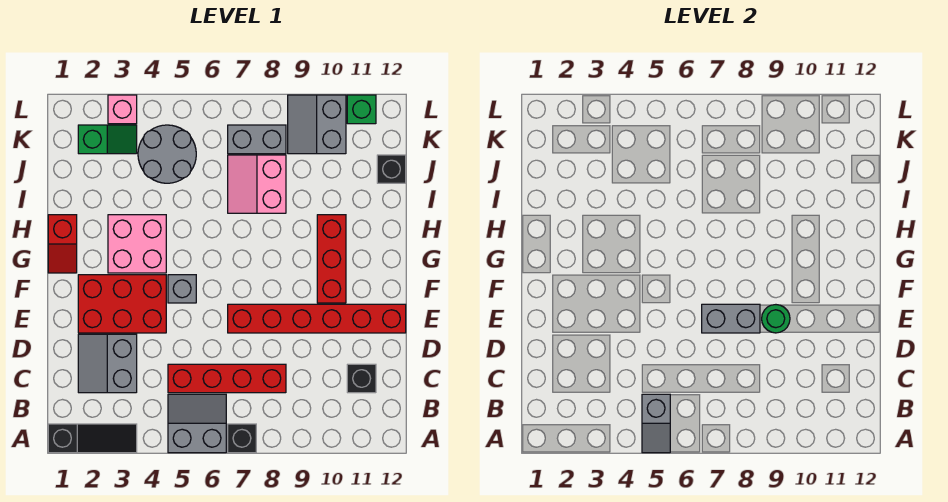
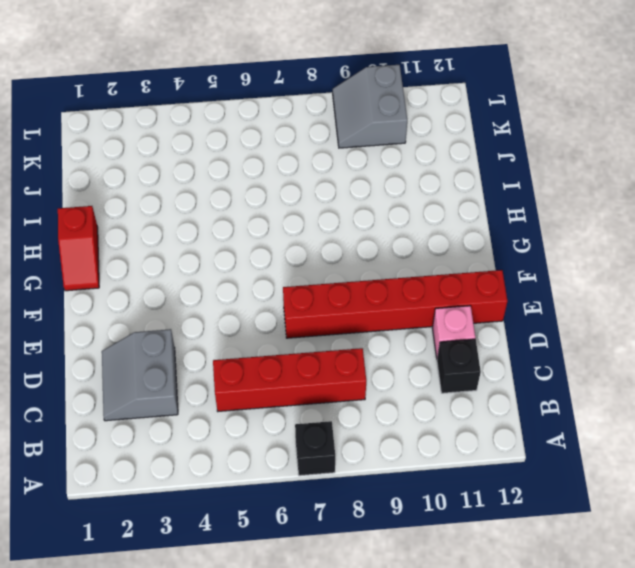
pink 1x1 brick [432,306,475,358] -> pink 1x1 brick moved to [108,95,137,124]
none -> black 1x3 slope [48,424,137,453]
none -> grey 2x2 slope [168,394,226,453]
none -> red 2x3 brick [78,275,166,333]

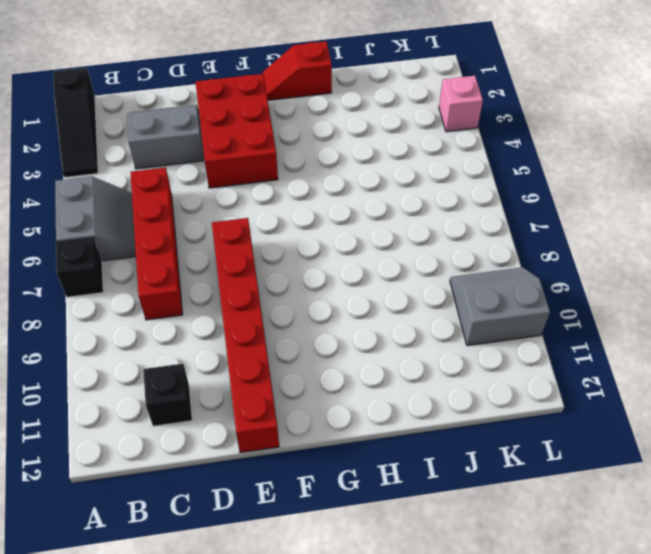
none -> grey 1x1 brick [168,275,196,303]
none -> red 1x3 brick [317,215,346,303]
none -> pink 2x2 brick [108,215,166,273]

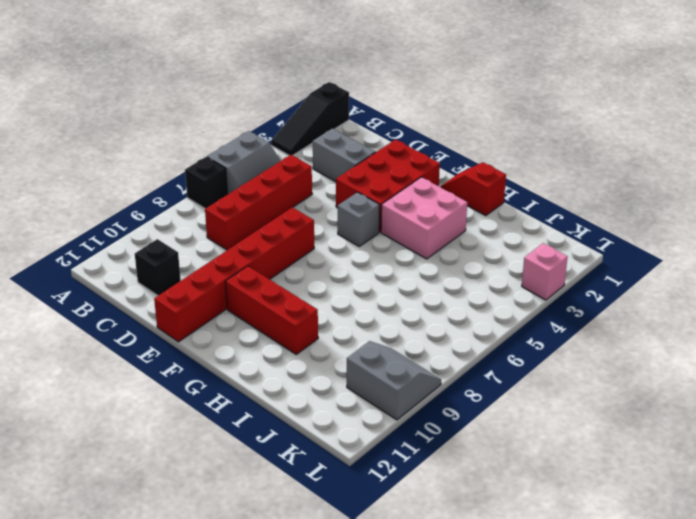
none -> pink 2x2 slope [228,155,286,213]
none -> grey 2x2 round brick [138,125,196,183]
none -> black 1x1 brick [377,155,406,183]

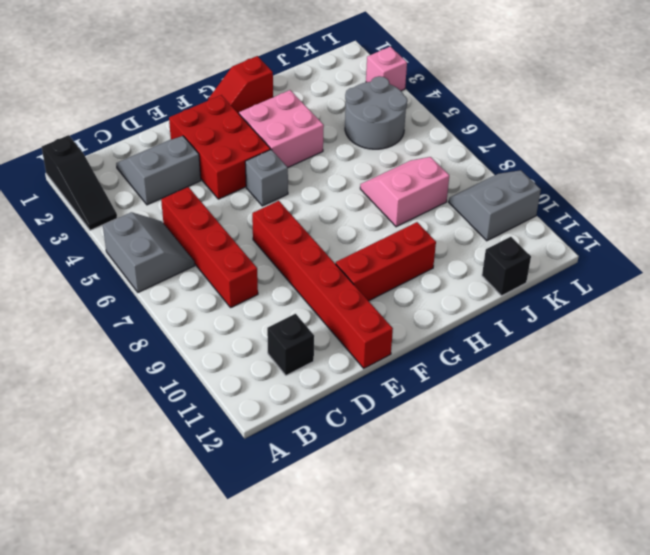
none -> black 1x1 brick [228,424,256,453]
none -> green 1x2 slope [78,125,137,154]
none -> grey 1x2 brick [228,125,286,154]

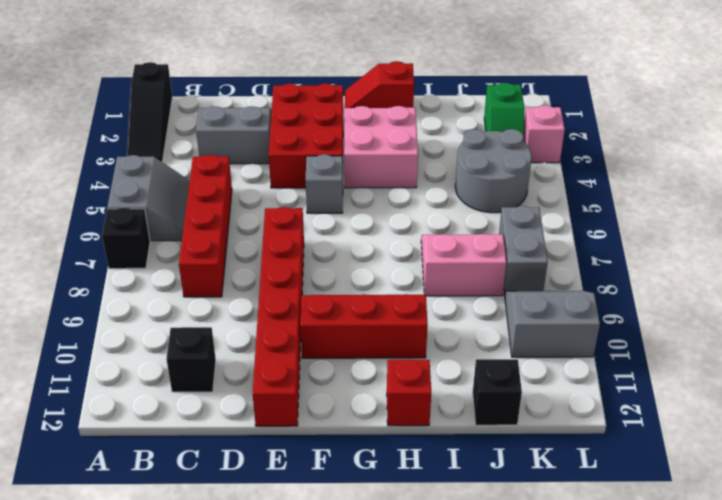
red 1x1 brick [387,360,431,426] -> none
none -> green 1x1 brick [347,95,376,124]
none -> grey 1x2 slope [642,394,670,453]
none -> grey 1x2 brick [702,304,760,333]

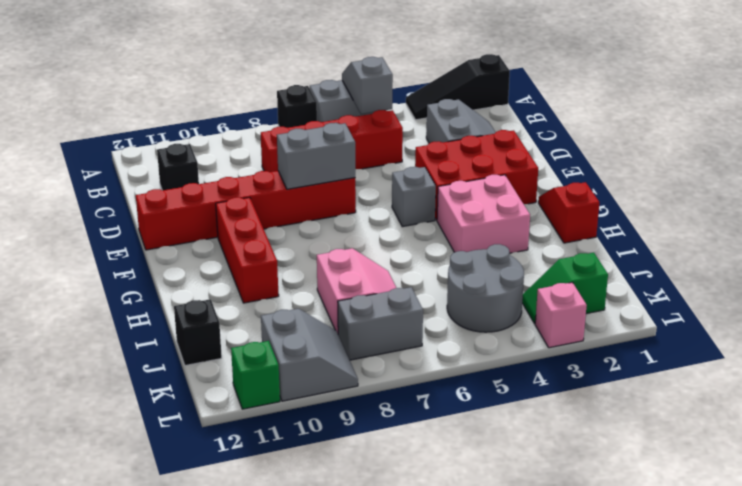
none -> green 1x1 round brick [762,305,790,333]

